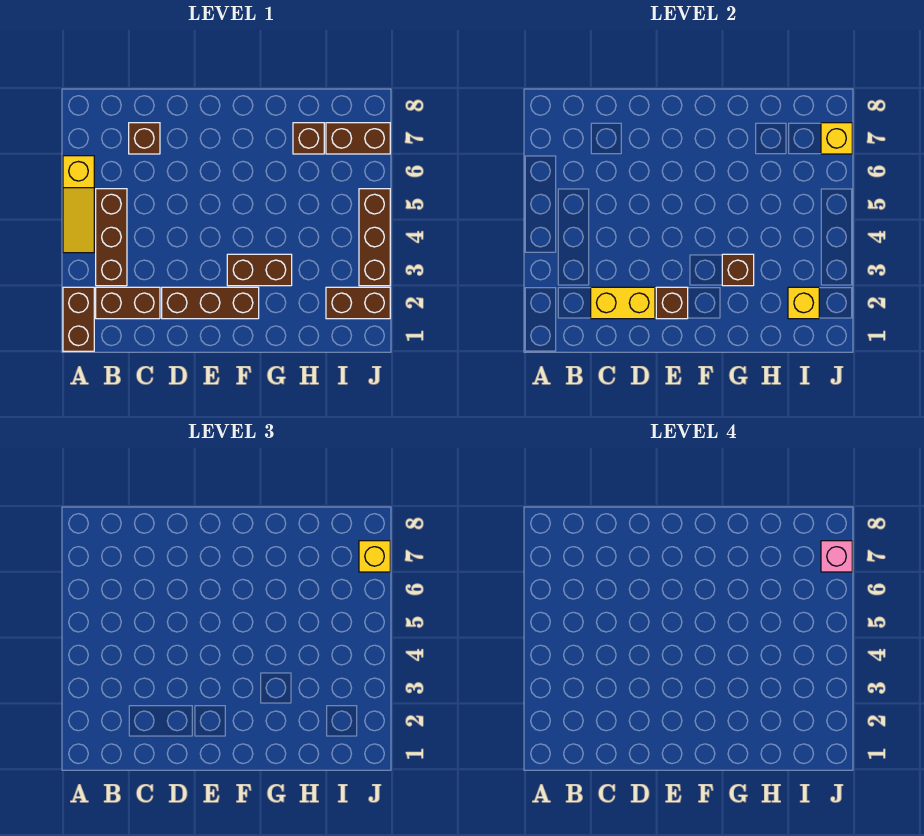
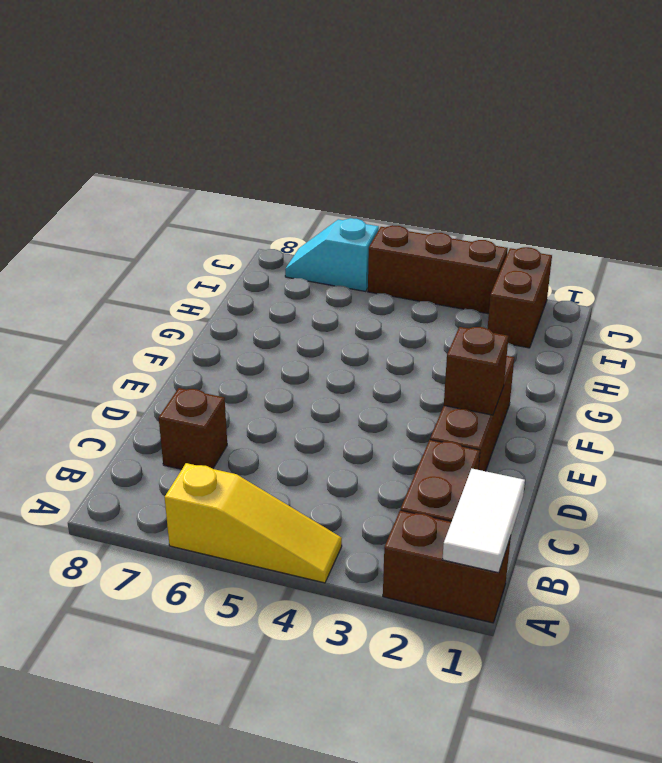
white 1x2 tile [442,469,525,573] -> none
cyan 1x2 slope [285,218,379,291] -> brown 1x2 brick [326,123,390,154]
none -> brown 1x3 brick [96,189,127,286]
none -> brown 1x2 brick [227,254,292,286]
none -> brown 1x1 brick [293,123,324,154]

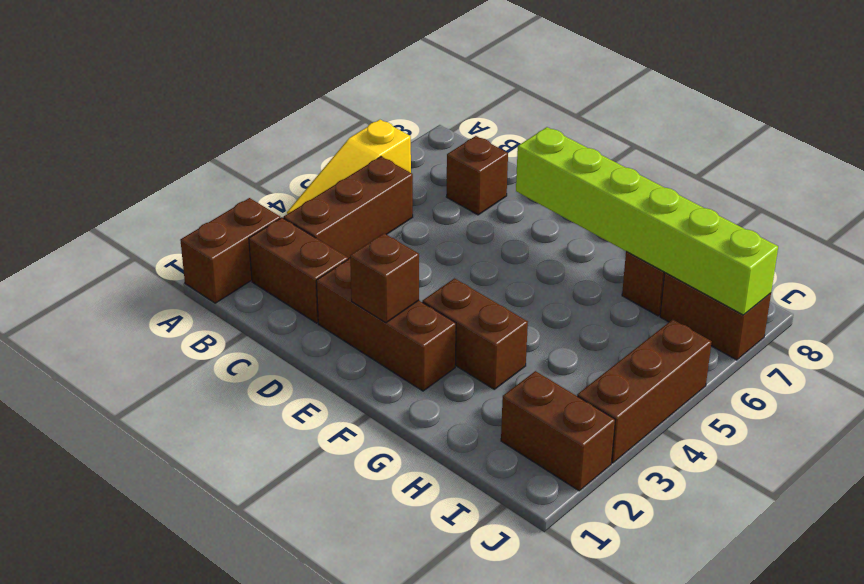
lime 1x6 brick [516,127,778,315] -> yellow 1x1 brick [821,123,852,154]
none -> yellow 1x2 brick [591,287,655,319]
none -> brown 1x1 brick [722,254,754,286]
none -> yellow 1x1 brick [788,287,819,319]

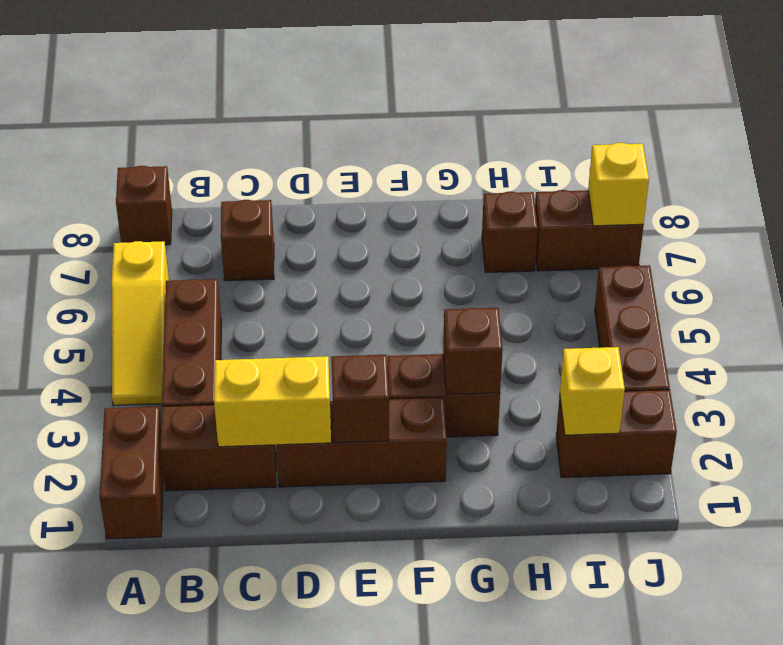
brown 1x1 brick [116,166,172,245] -> none
none -> yellow 1x1 brick [359,541,390,572]
none -> pink 1x1 brick [821,541,852,572]

